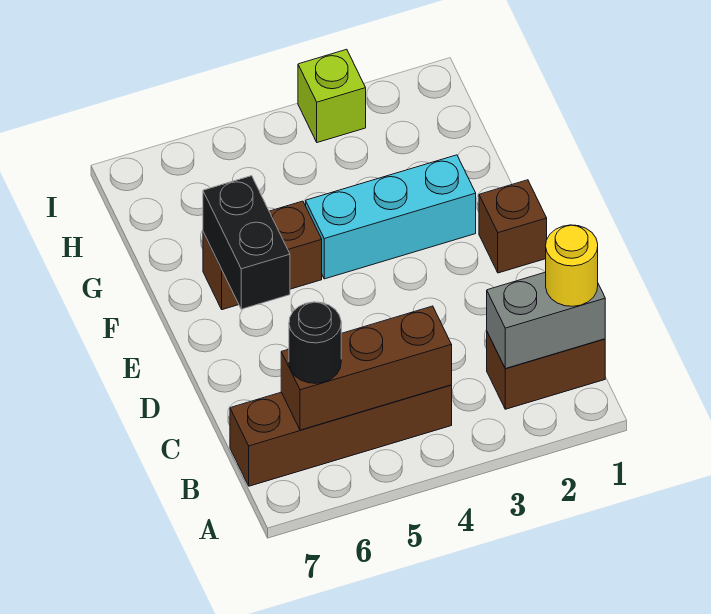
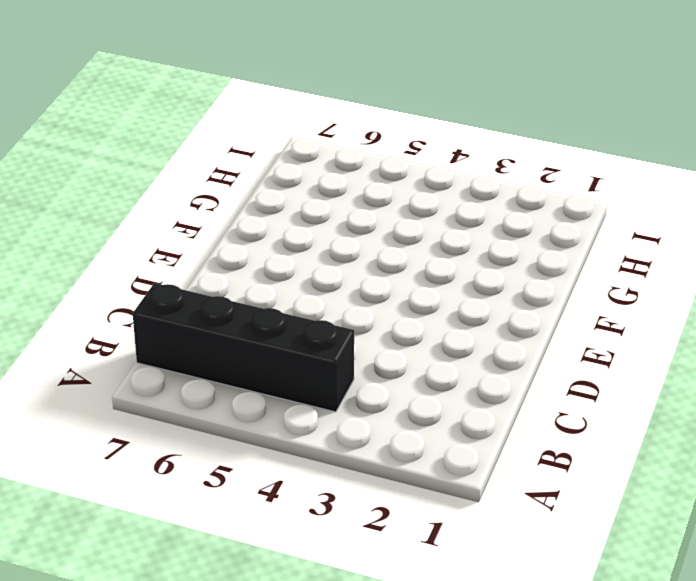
black 1x4 brick [133,283,354,412] -> brown 1x4 brick [230,385,452,486]
none -> brown 1x2 brick [487,332,605,409]
none -> brown 1x1 brick [479,180,547,273]

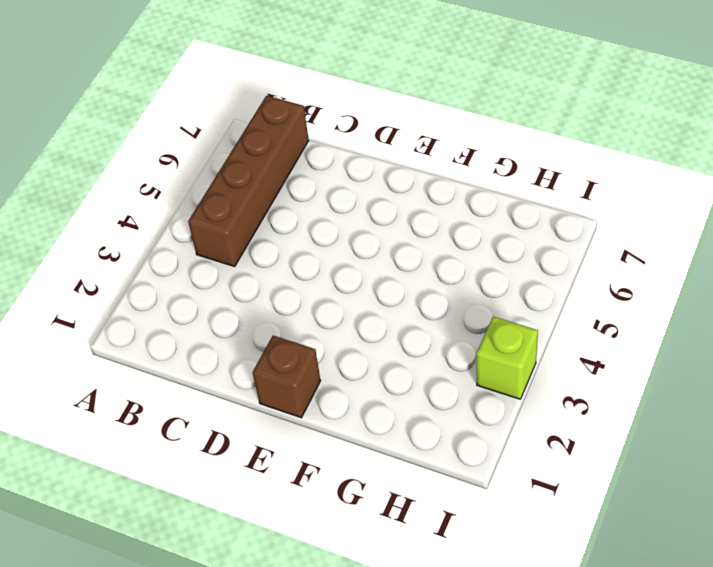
none -> brown 1x2 brick [487,332,605,409]
none -> cyan 1x3 brick [306,155,476,279]

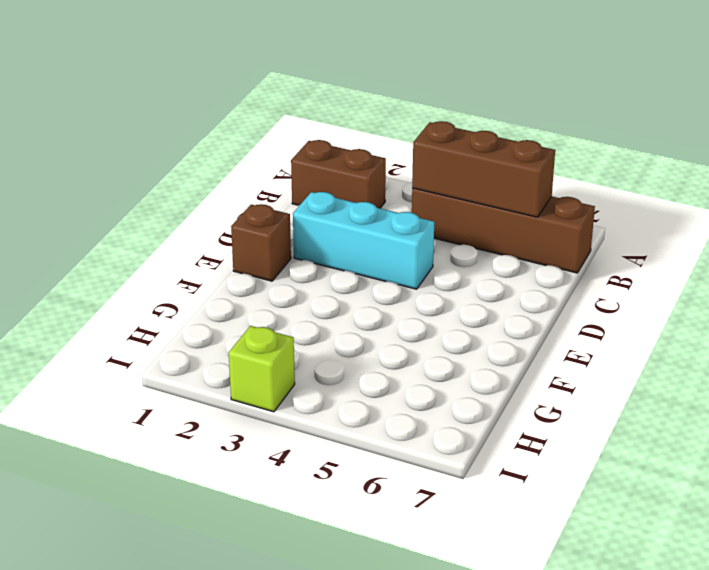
cyan 1x3 brick [293,192,434,289] -> cyan 1x3 brick moved to [306,155,476,279]
none -> brown 1x2 brick [203,201,322,310]
none -> grey 1x2 brick [487,272,605,369]

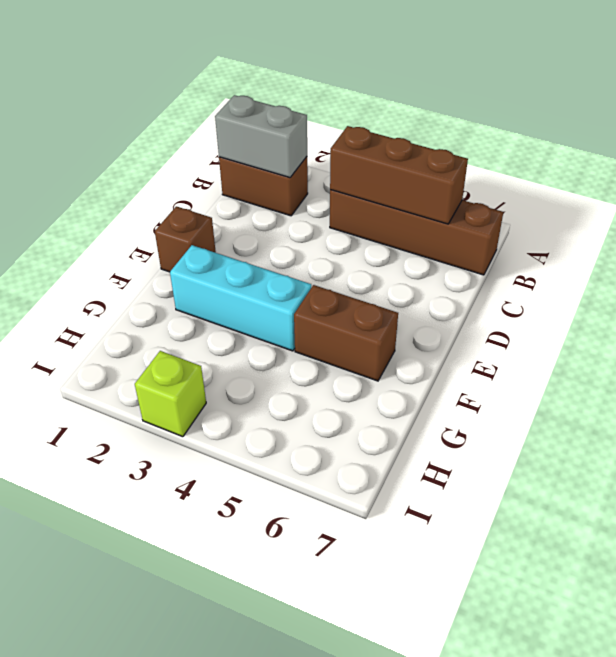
none -> black 1x2 brick [203,176,290,309]
none -> yellow 1x1 round brick [546,225,598,306]

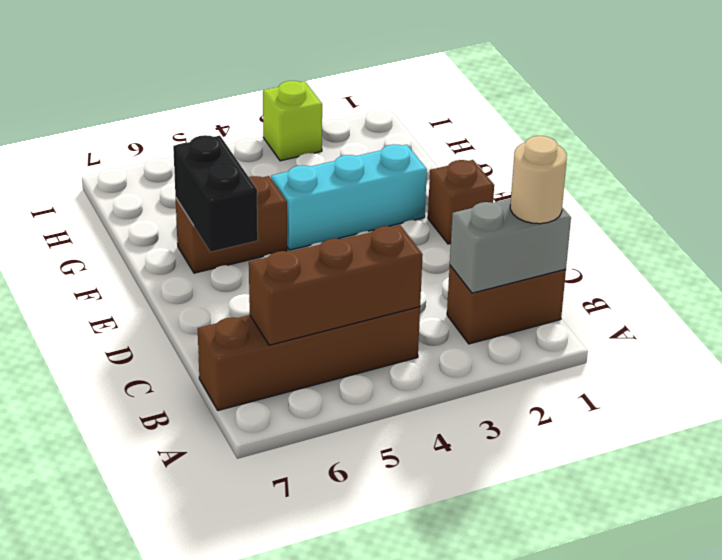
tan 1x1 round brick [510,136,567,224] -> yellow 1x1 round brick [546,225,598,306]
none -> black 1x1 round brick [289,302,341,383]

